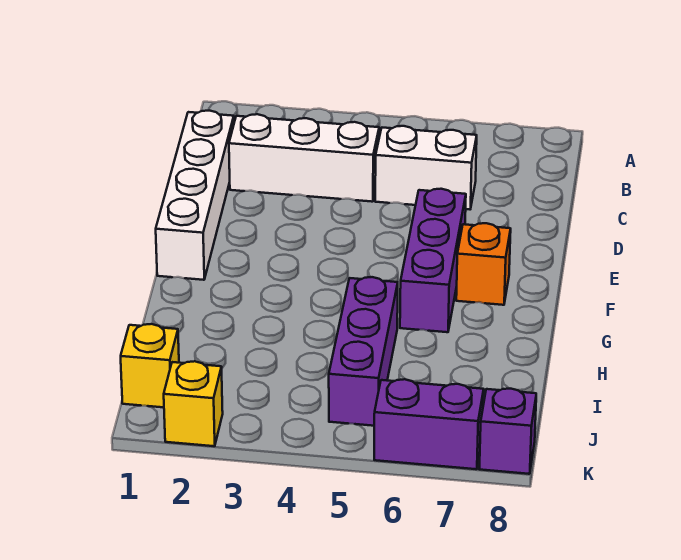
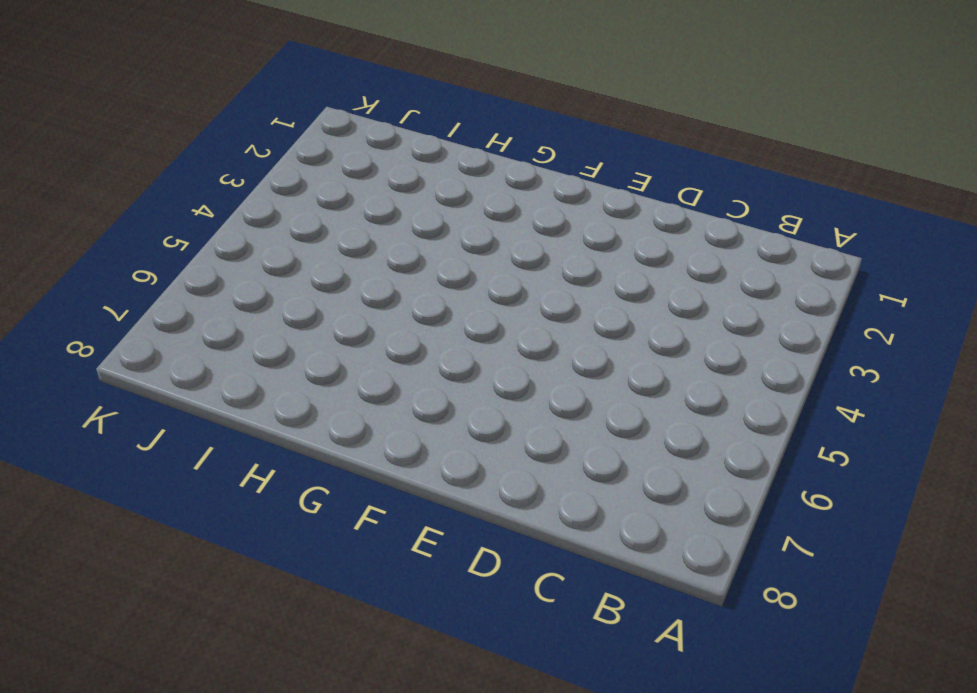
none -> white 1x4 brick [156,111,234,280]
none -> white 1x3 brick [229,114,379,202]

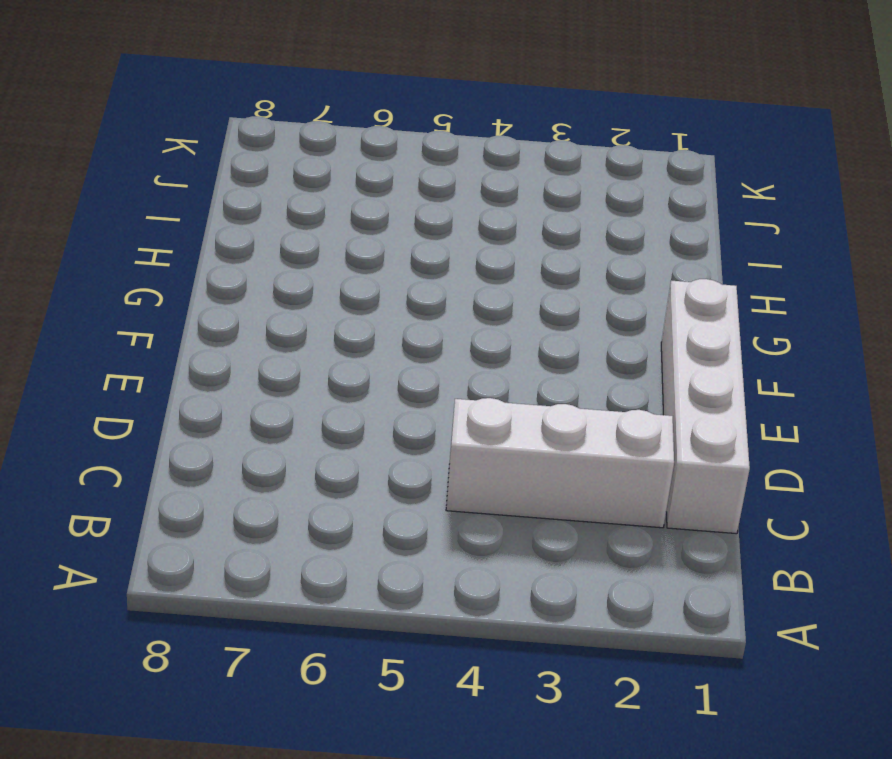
none -> white 1x2 brick [375,126,477,209]
none -> purple 1x3 brick [400,189,466,332]

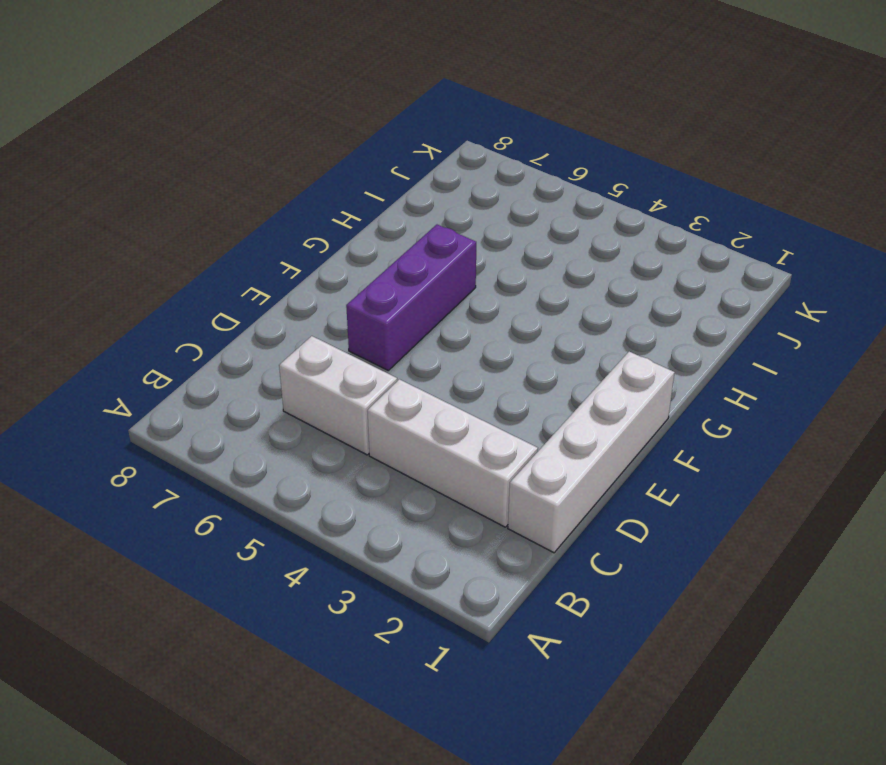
none -> orange 1x1 brick [456,223,511,305]
none -> purple 1x3 brick [329,277,398,426]

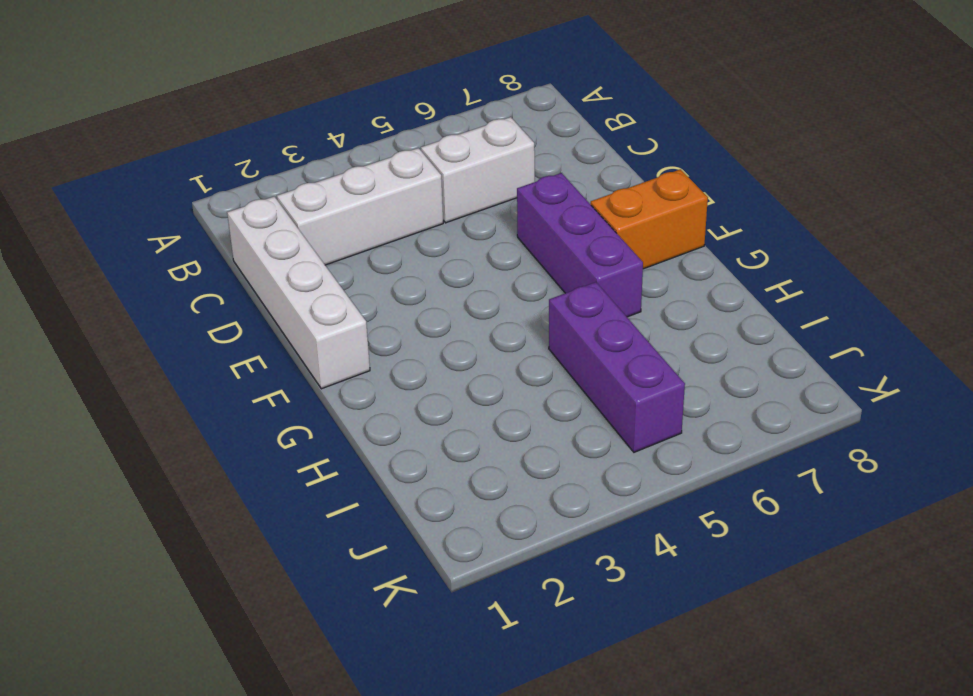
orange 1x2 brick [590,169,708,269] -> orange 1x1 brick [456,223,511,305]
none -> yellow 1x1 brick [121,324,179,407]
none -> yellow 1x1 brick [164,361,223,446]

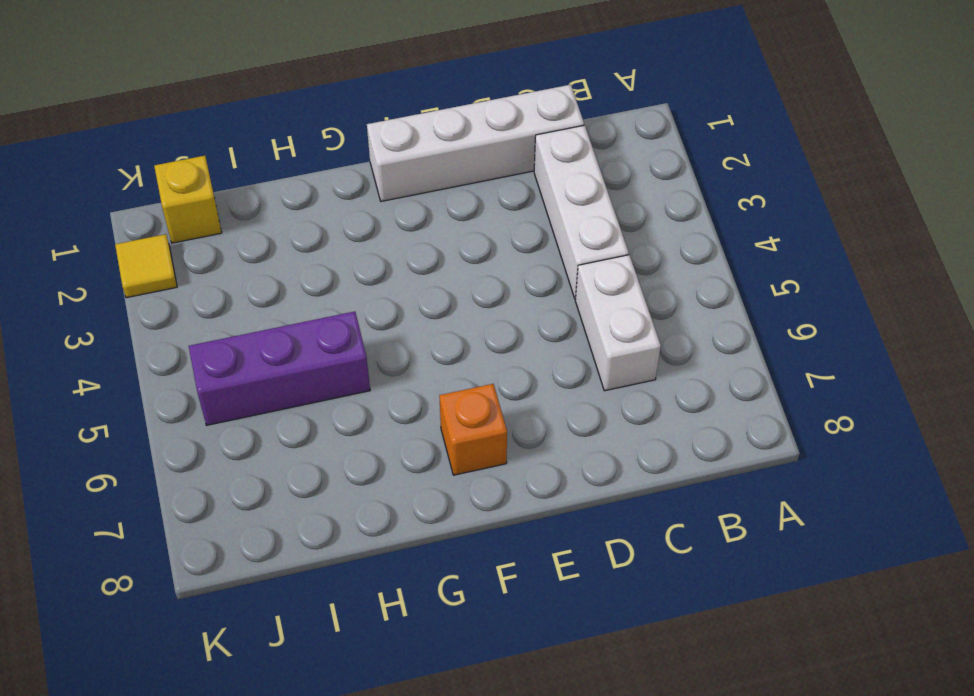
yellow 1x1 tile [115,234,177,298] -> yellow 1x1 brick [164,361,223,446]
none -> purple 1x3 brick [400,189,466,332]
none -> purple 1x2 brick [374,379,484,469]

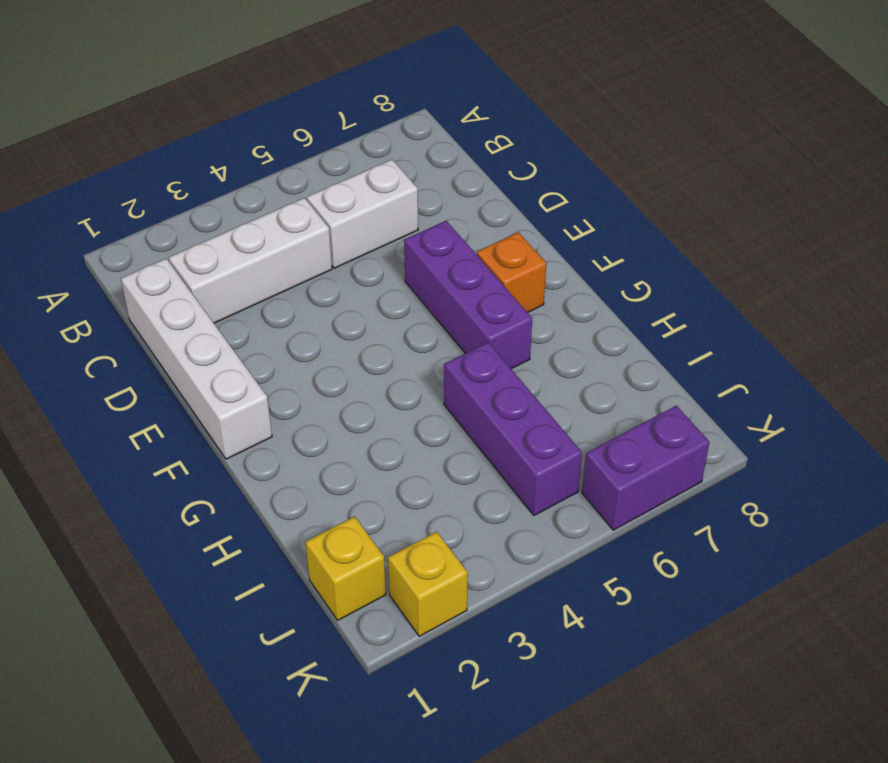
none -> purple 1x1 brick [479,389,536,474]

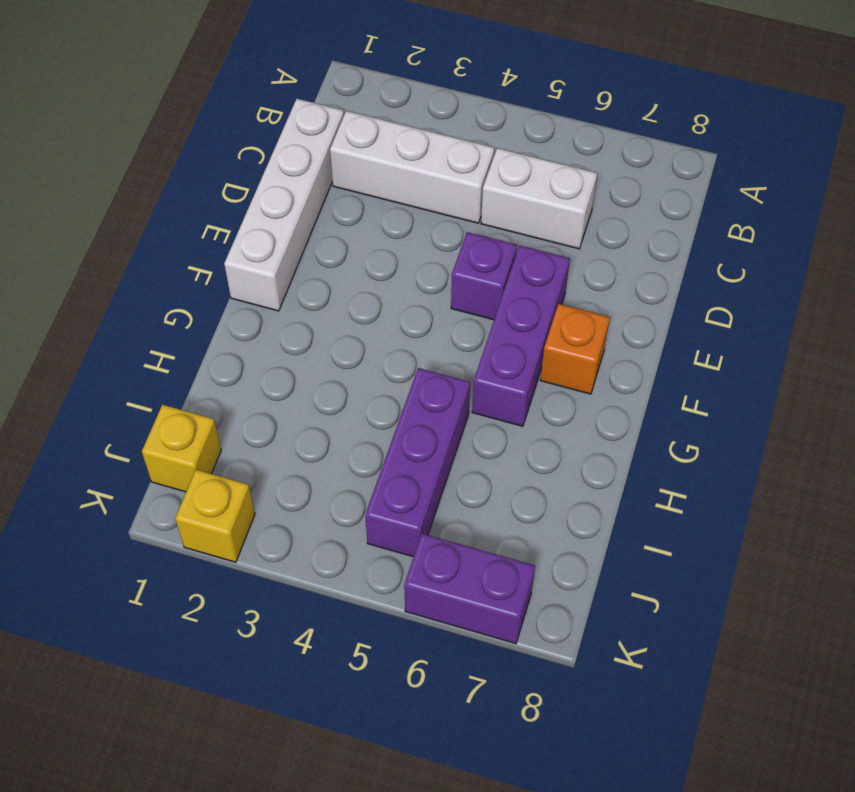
purple 1x1 brick [451,232,517,320] -> purple 1x1 brick moved to [479,389,536,474]

